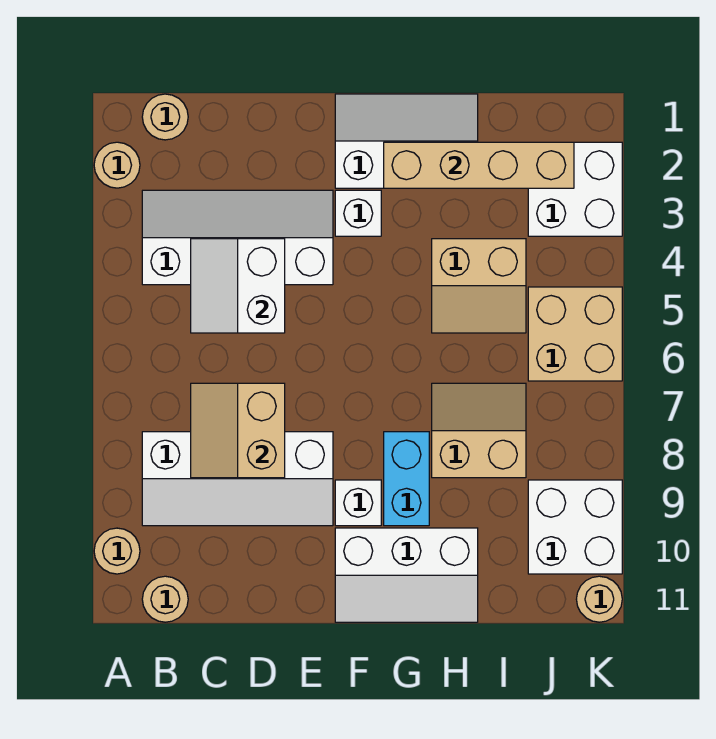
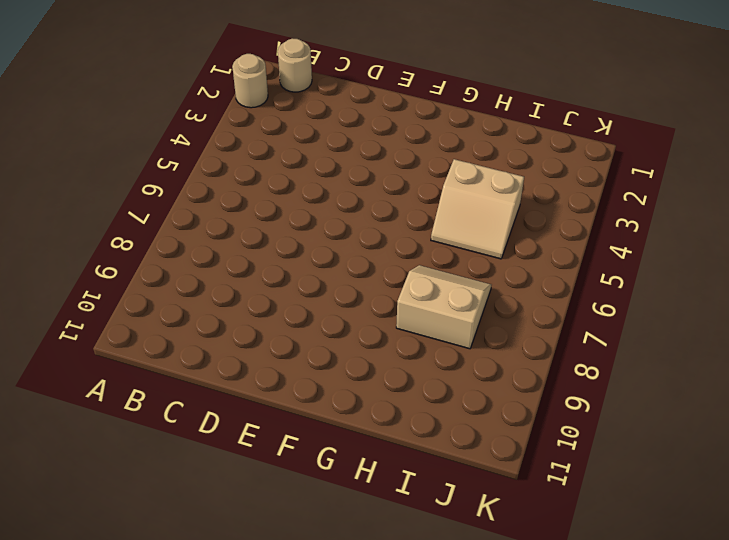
none -> tan 1x1 round brick [94,528,140,574]
none -> white 2x4 slope [142,190,333,285]
none -> white 2x4 slope [142,432,333,526]

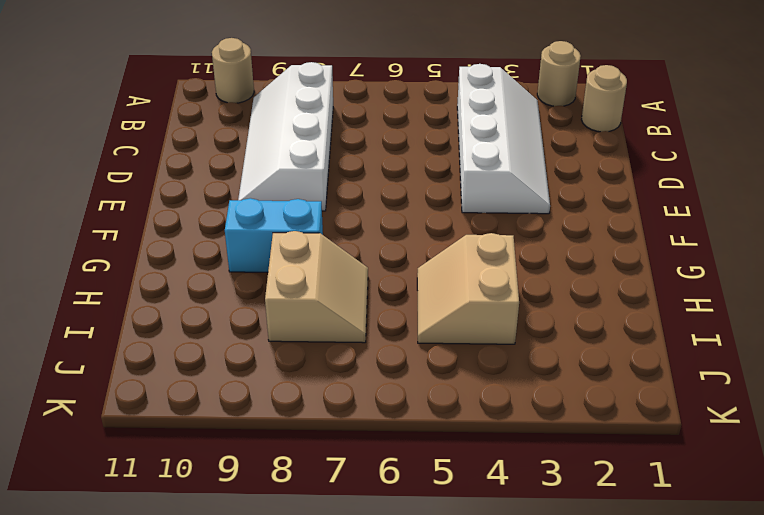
none -> tan 1x1 round brick [142,576,188,622]
none -> white 2x3 slope [335,94,478,188]
none -> white 1x1 brick [335,190,381,236]

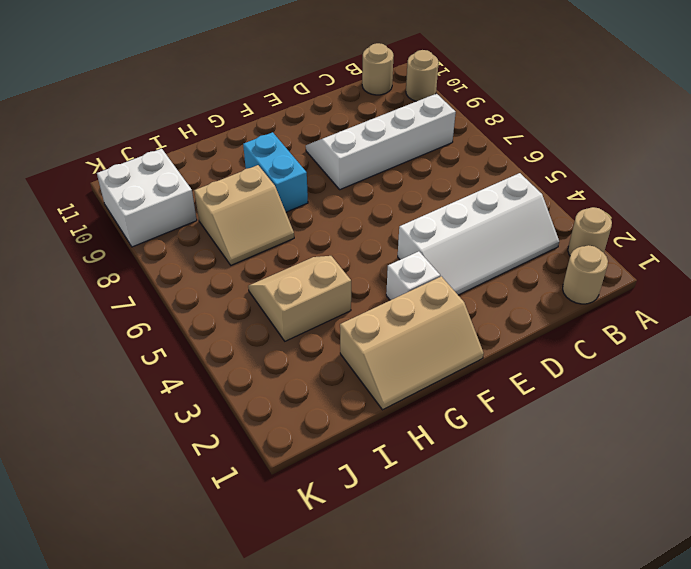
tan 2x3 slope [340,276,484,410] -> white 2x3 slope [335,94,478,188]
none -> white 1x1 brick [335,480,381,526]
none -> white 2x3 slope [335,528,478,622]
none -> white 2x2 brick [528,142,622,236]

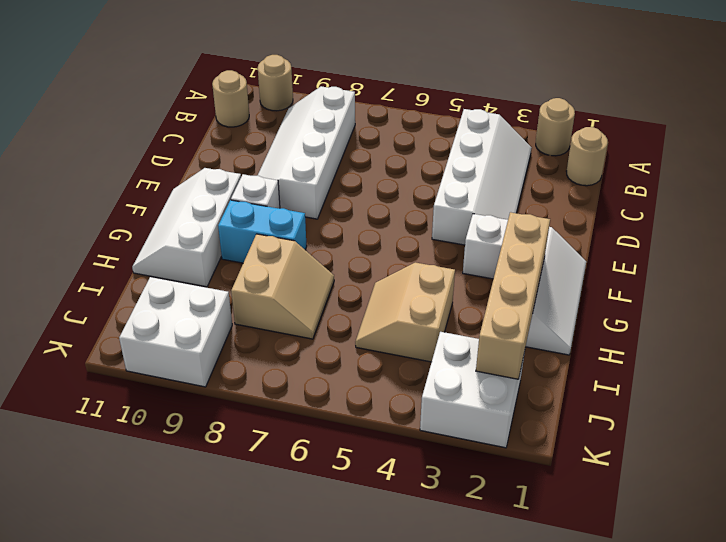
none -> tan 2x2 brick [528,287,622,381]
none -> tan 1x1 round brick [576,576,622,622]
none -> white 2x2 slope [191,239,285,333]

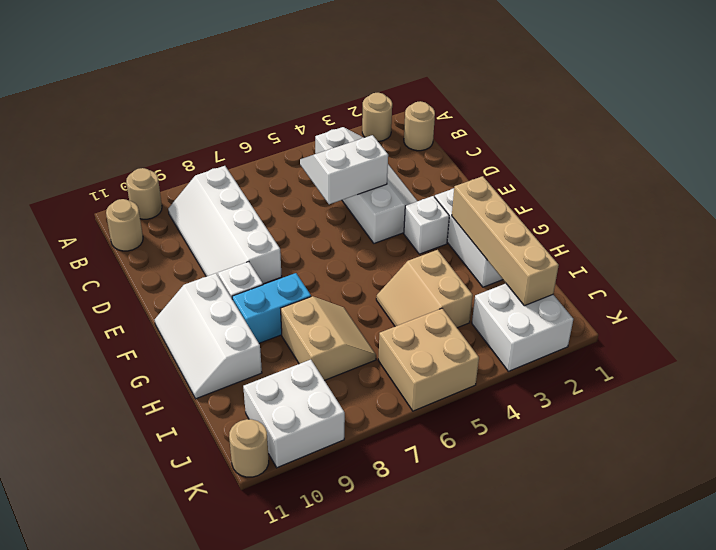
none -> tan 2x2 slope [191,383,285,478]

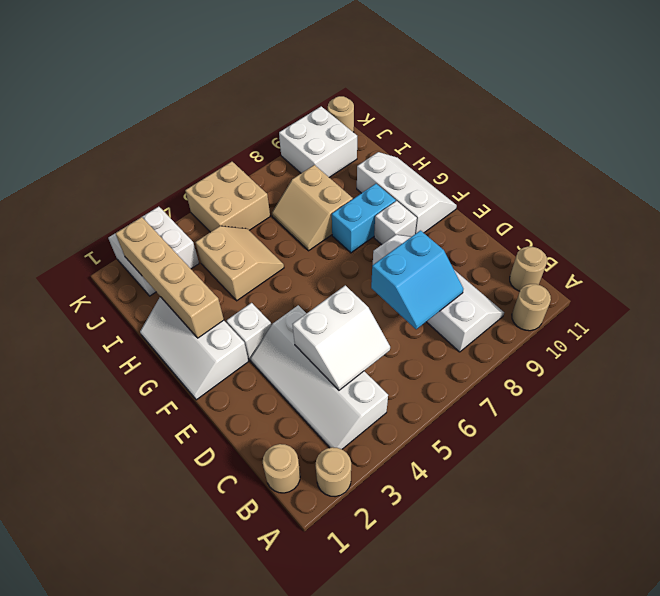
cyan 2x2 slope [371,231,463,329] -> tan 2x2 slope [191,383,285,478]

